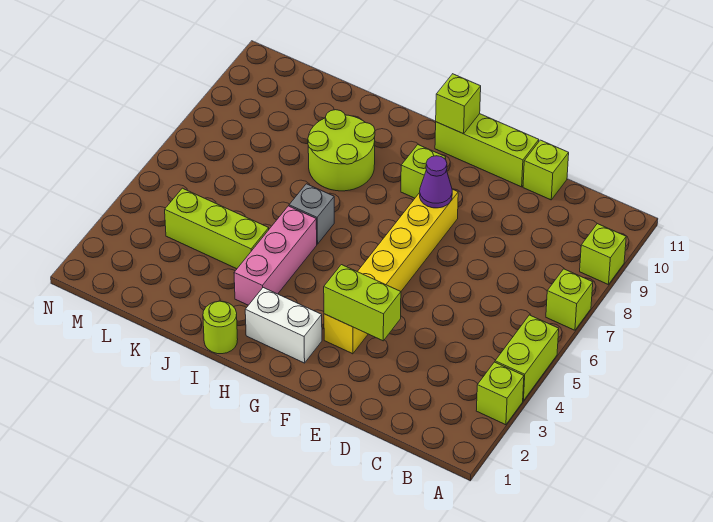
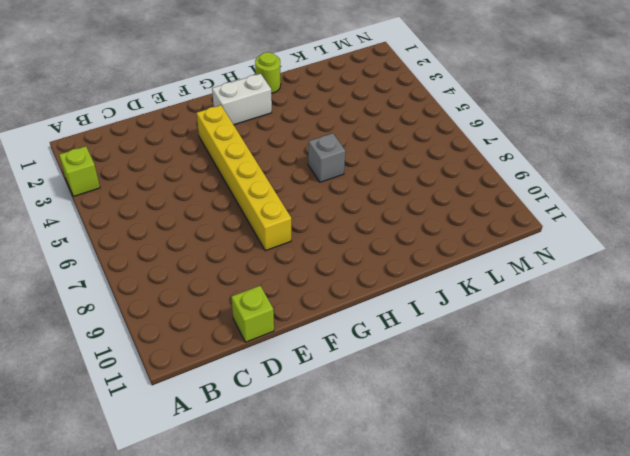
none -> lime 1x2 brick [495,315,559,401]
none -> lime 1x1 brick [546,269,593,330]
none -> lime 1x1 brick [580,224,626,285]

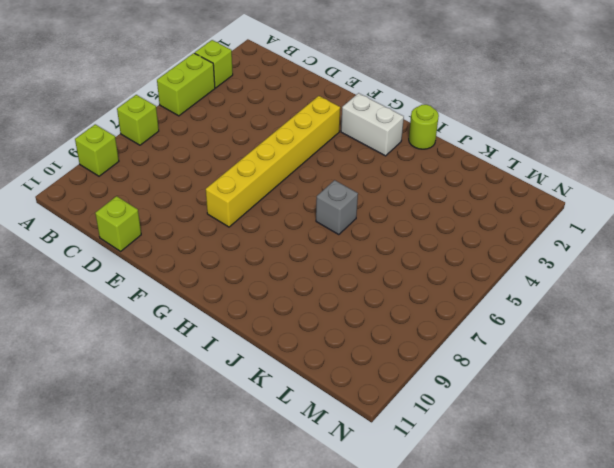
none -> lime 1x3 brick [435,114,539,187]
none -> lime 1x1 brick [401,145,446,198]
none -> pink 1x3 brick [234,206,317,305]

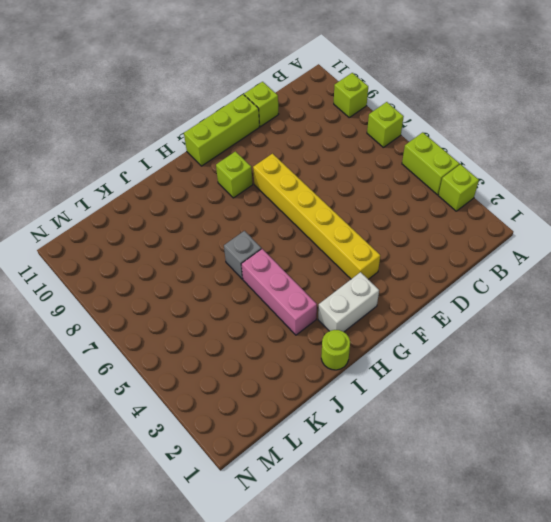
none -> lime 2x2 round brick [308,110,375,191]
none -> lime 1x3 brick [165,188,269,269]
none -> lime 1x2 brick [324,265,401,341]

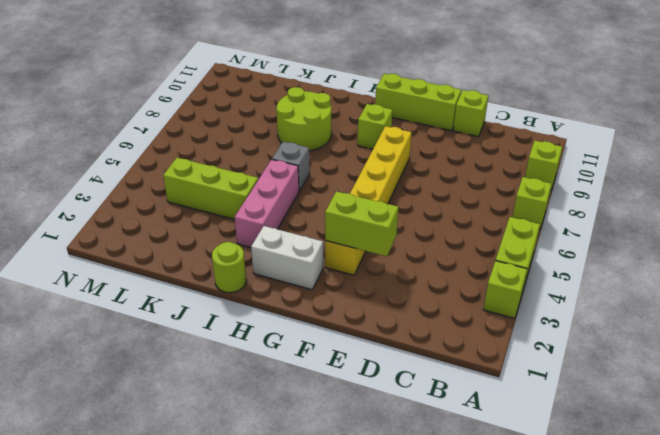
none -> purple 1x1 cone [420,156,452,208]
none -> lime 1x1 brick [436,74,481,134]

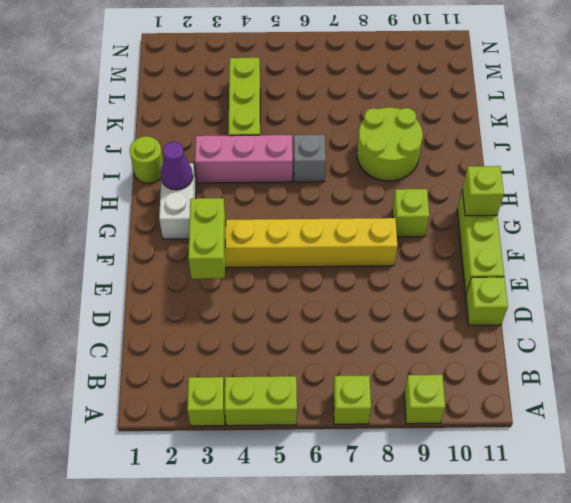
purple 1x1 cone [161,142,193,190] -> purple 1x1 cone moved to [420,156,452,208]

